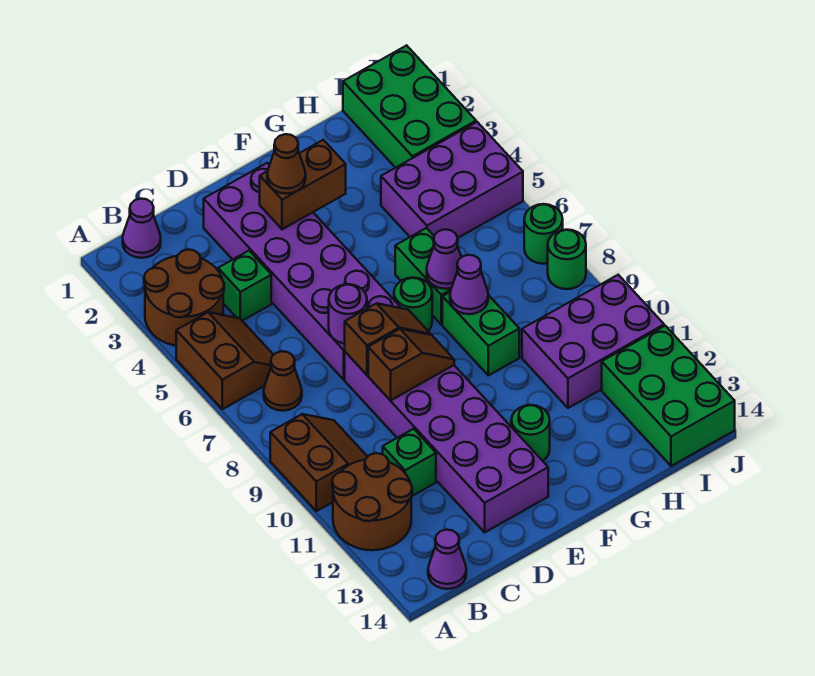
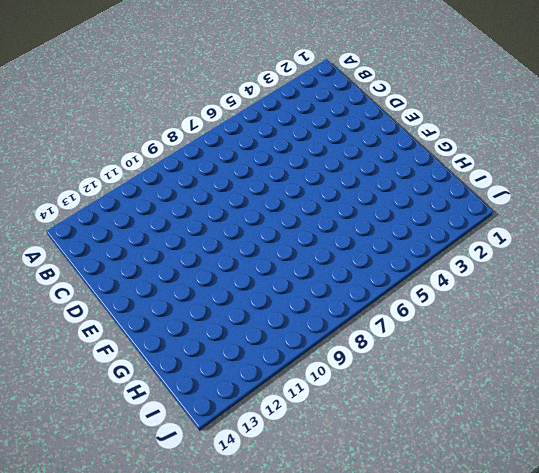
none -> brown 2x2 round brick [144,249,224,346]
none -> brown 2x2 slope [176,312,273,409]
none -> brown 2x2 slope [270,414,367,511]

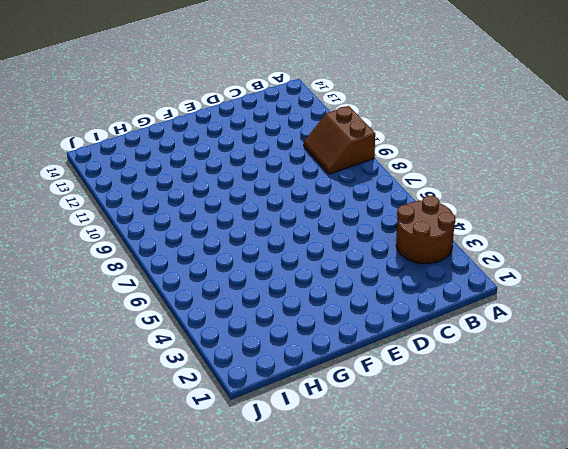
none -> brown 2x2 slope [176,312,273,409]
none -> brown 2x2 round brick [332,453,412,550]
none -> purple 1x1 cone [123,199,161,258]

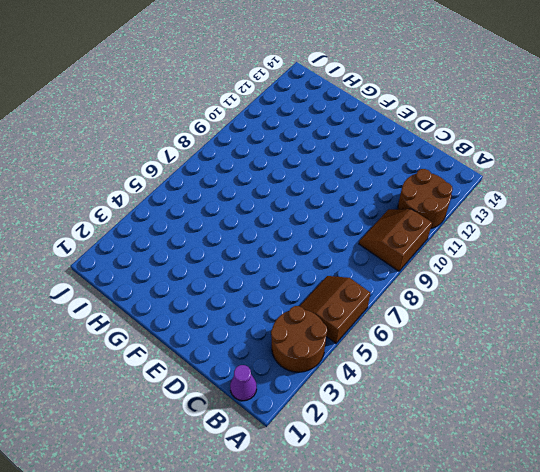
none -> brown 1x1 cone [264,351,302,411]
none -> purple 1x1 cone [428,530,466,589]
none -> green 1x1 brick [218,251,271,321]

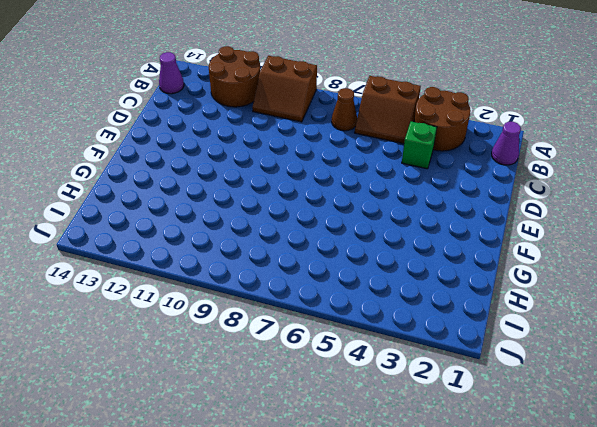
none -> green 1x1 brick [383,429,436,496]
none -> purple 2x6 brick [204,163,401,379]
none -> purple 2x6 brick [345,352,548,532]

